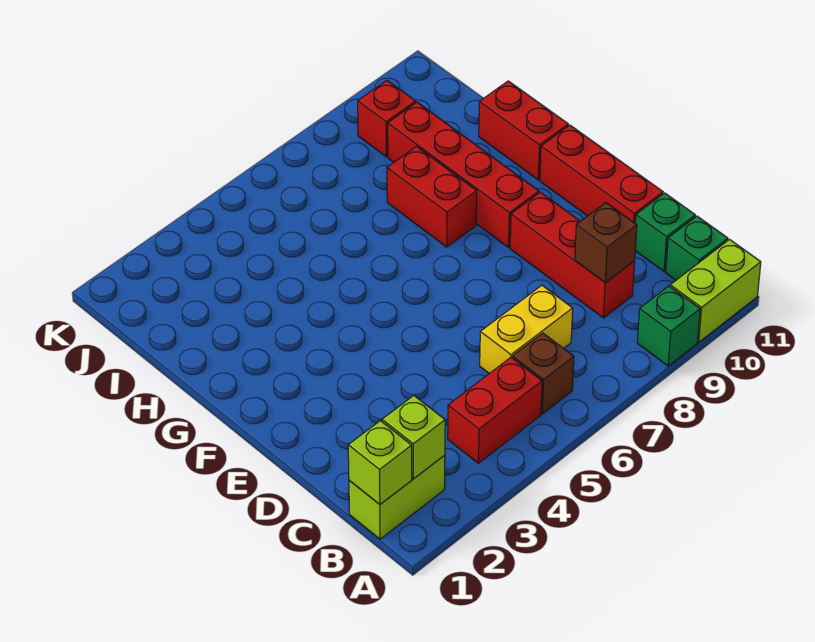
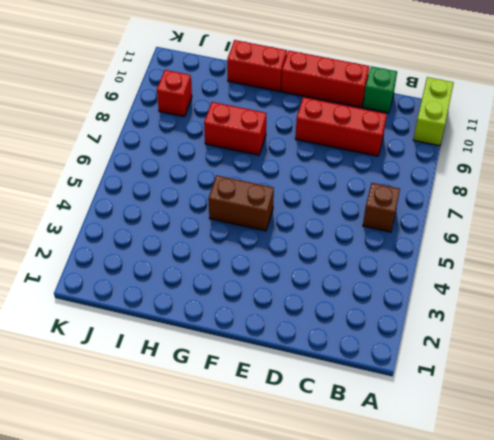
brown 1x2 brick [208,175,274,231] -> none
none -> green 1x1 brick [637,286,700,366]
none -> lime 1x2 brick [349,455,445,539]
none -> red 1x2 brick [448,357,542,463]

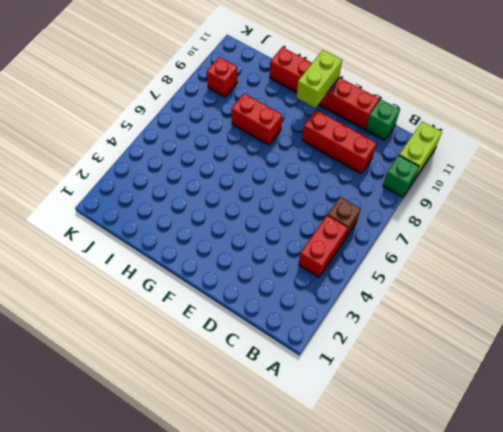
lime 1x2 brick [297,50,342,108] -> lime 1x2 brick moved to [349,455,445,539]
none -> green 1x1 brick [666,216,728,280]
none -> yellow 1x2 brick [480,285,573,373]
none -> red 1x4 brick [388,102,539,247]

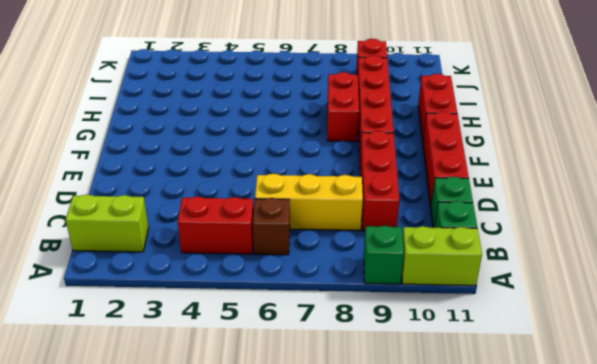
yellow 1x3 brick [255,174,363,231] -> yellow 1x2 brick [480,285,573,373]
none -> lime 1x1 brick [348,421,412,504]
none -> lime 1x1 brick [382,396,445,479]
none -> brown 1x1 brick [575,203,637,282]

